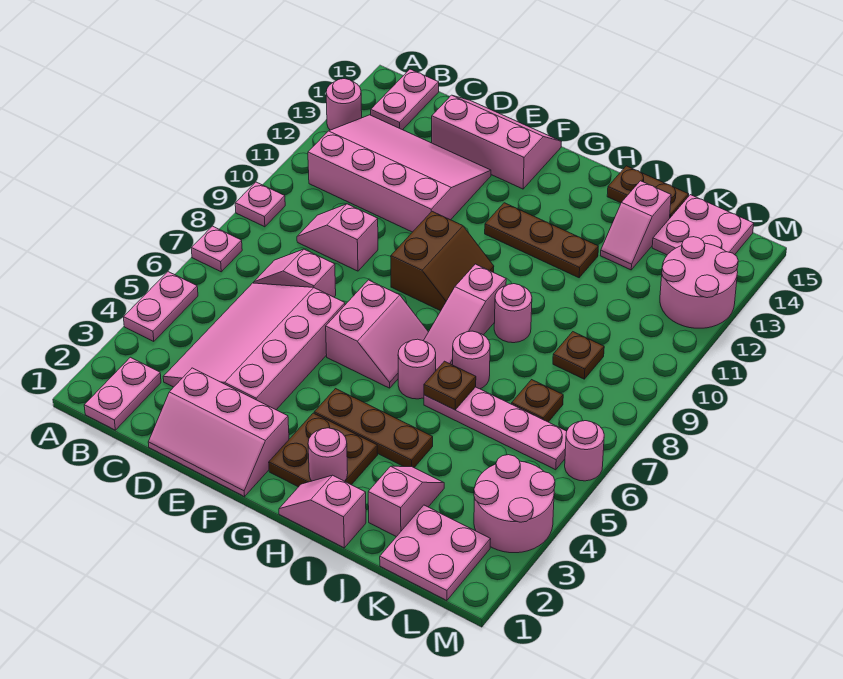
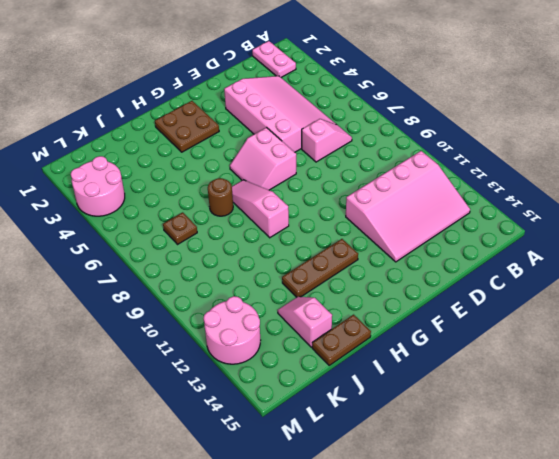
brown 1x1 round brick [208,178,233,216] -> pink 1x1 round brick [453,331,490,389]
none -> pink 1x2 plate [123,272,198,342]
none -> pink 1x1 plate [191,226,242,272]
none -> pink 1x1 plate [235,182,285,227]
none -> pink 1x1 round brick [326,79,362,130]

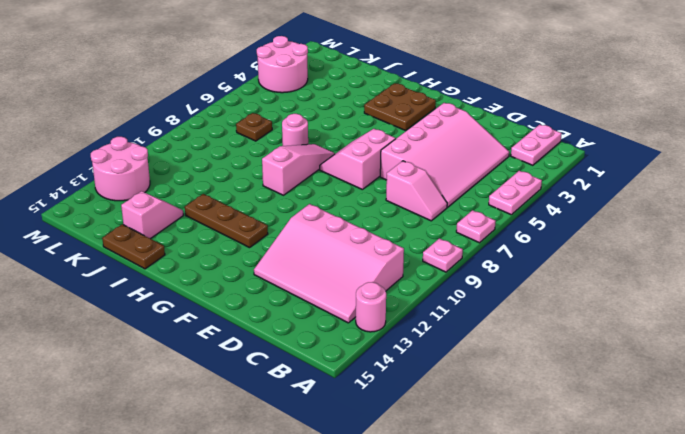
none -> pink 1x2 plate [371,69,439,130]
none -> pink 1x2 slope [297,204,378,271]
none -> pink 2x3 slope [148,368,289,497]
none -> pink 2x3 slope [432,95,561,189]

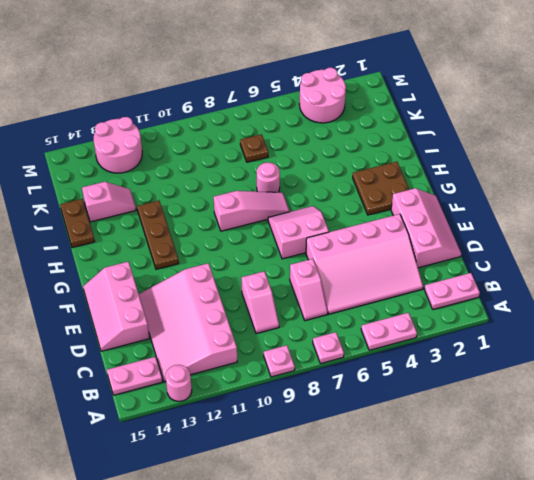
none -> brown 2x2 slope [391,212,494,311]
none -> brown 1x3 plate [314,389,433,467]
none -> pink 1x2 slope [279,475,366,548]
none -> pink 1x1 round brick [398,339,436,399]

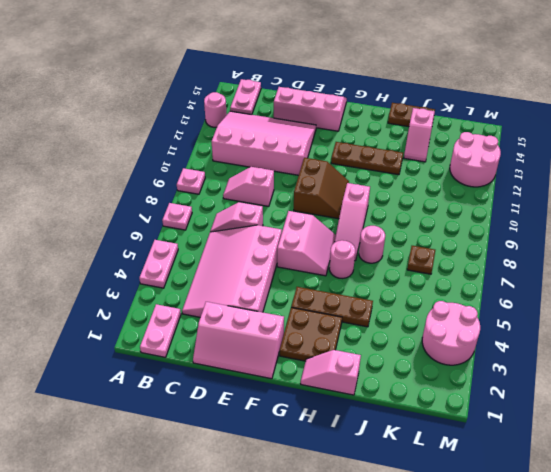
none -> pink 1x4 plate [424,387,567,470]
none -> pink 1x1 round brick [494,284,532,343]
none -> pink 1x2 slope [368,466,444,537]
none -> pink 2x2 plate [380,505,491,601]

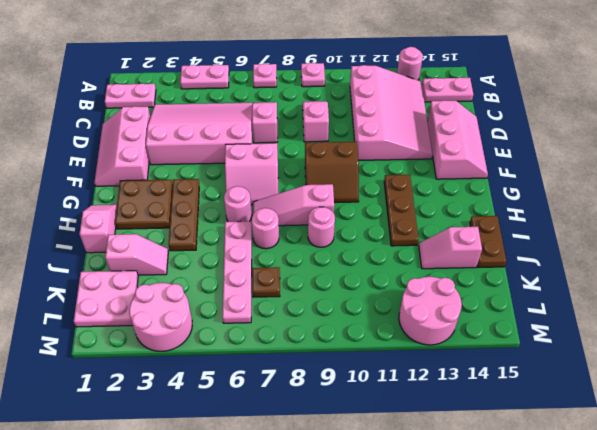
none -> brown 1x1 plate [553,332,604,379]
none -> pink 2x2 plate [652,195,754,255]
none -> pink 1x1 round brick [565,421,604,481]
none -> pink 1x1 round brick [308,428,348,481]

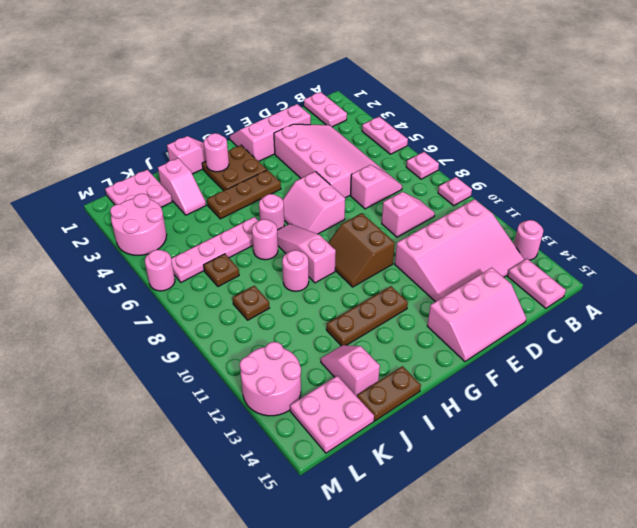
none -> brown 1x1 plate [424,361,476,410]

